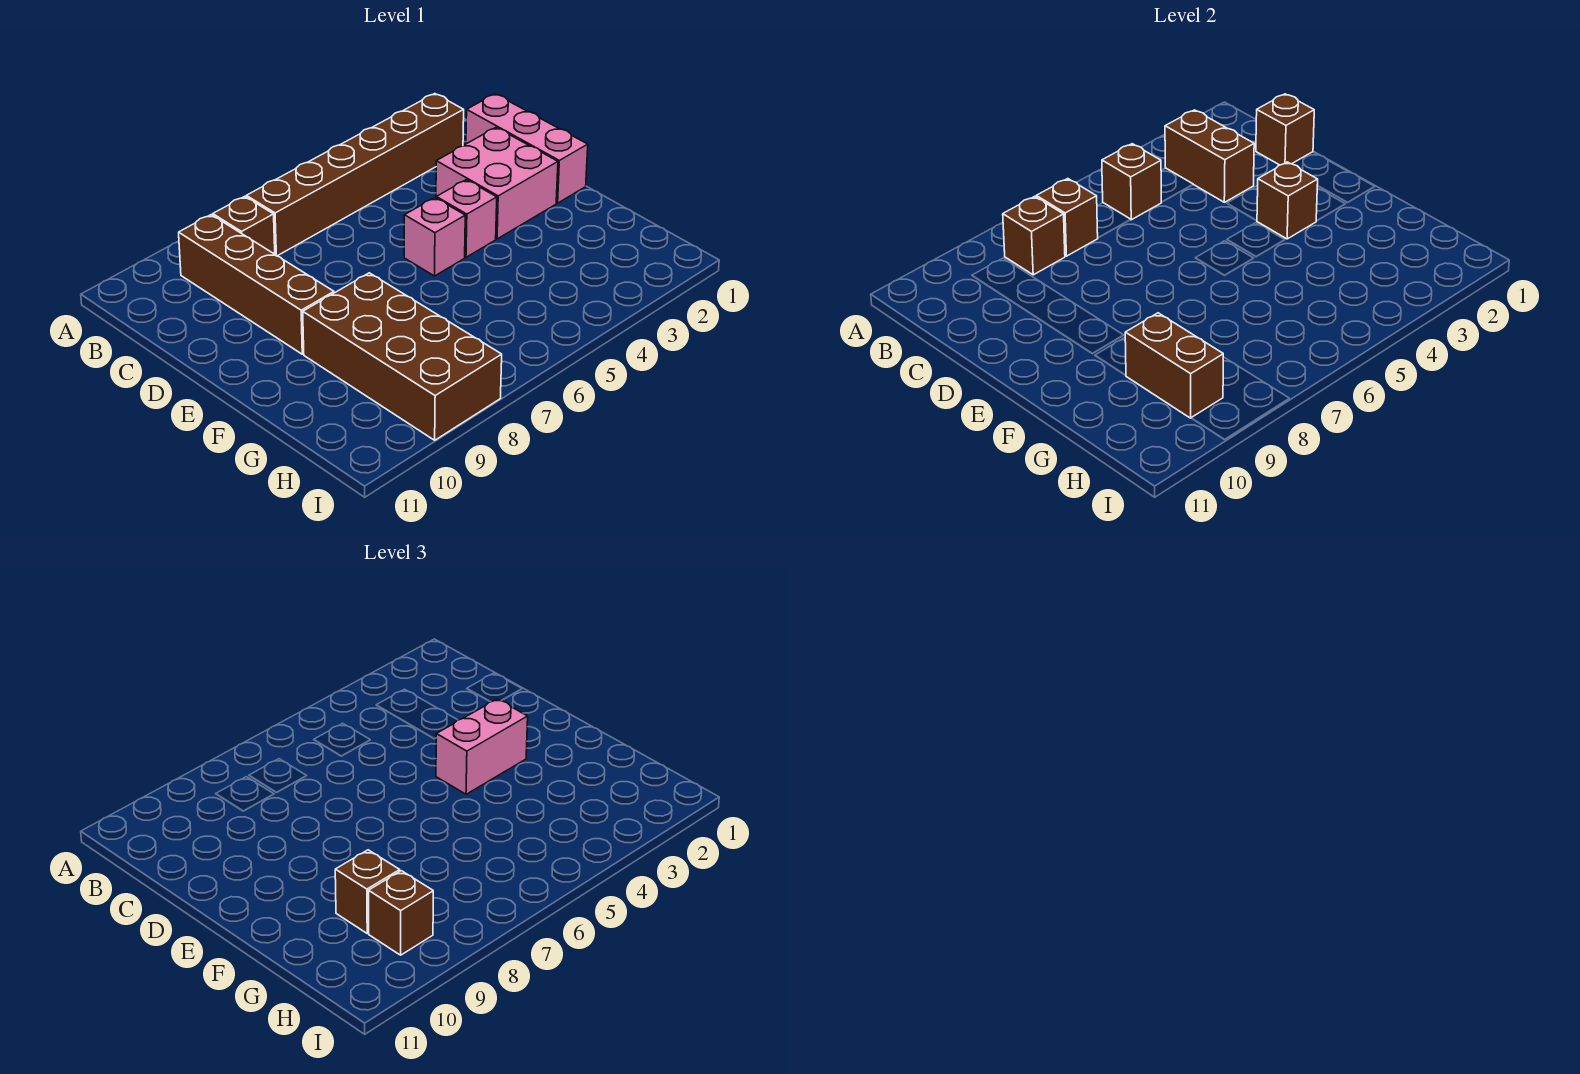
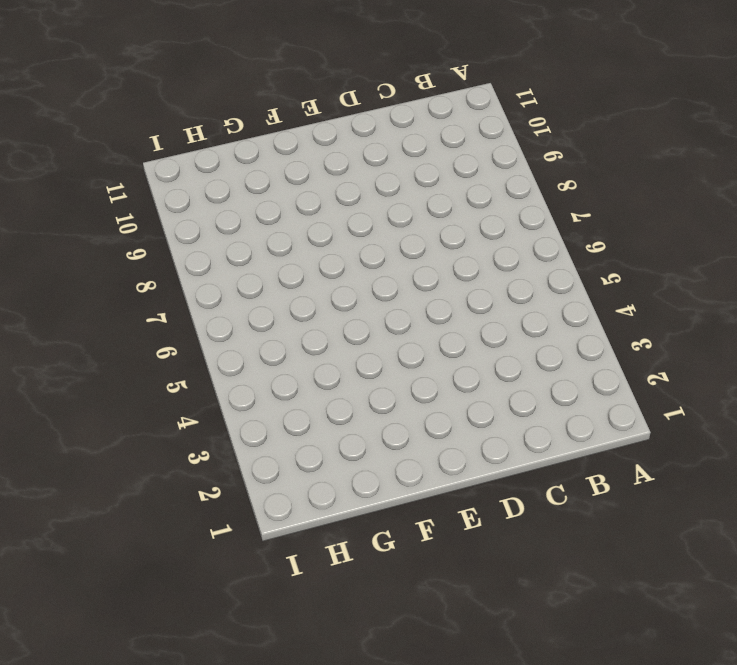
none -> brown 1x6 brick [246,94,464,256]
none -> brown 1x1 brick [213,196,275,254]
none -> brown 1x4 brick [179,215,334,354]

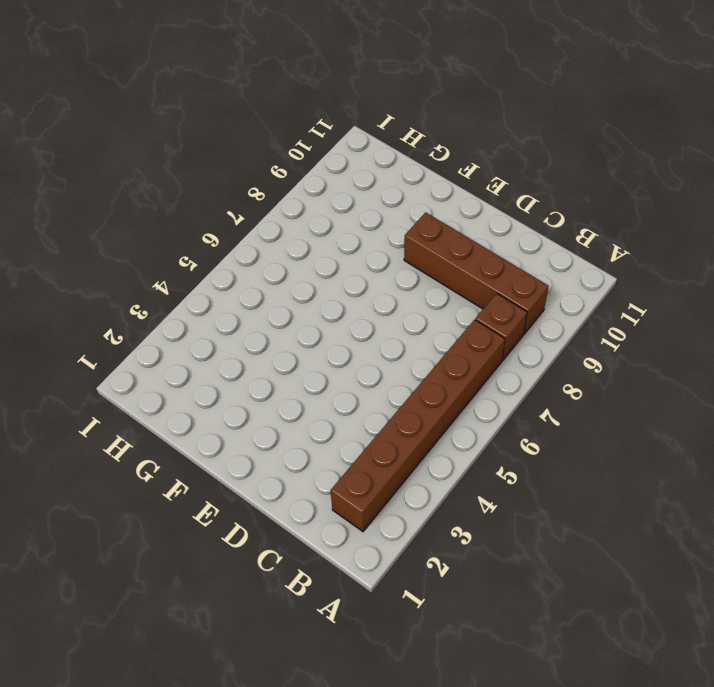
none -> pink 1x3 brick [466,94,588,203]
none -> pink 2x2 brick [436,127,558,239]
none -> pink 1x1 brick [436,180,497,257]

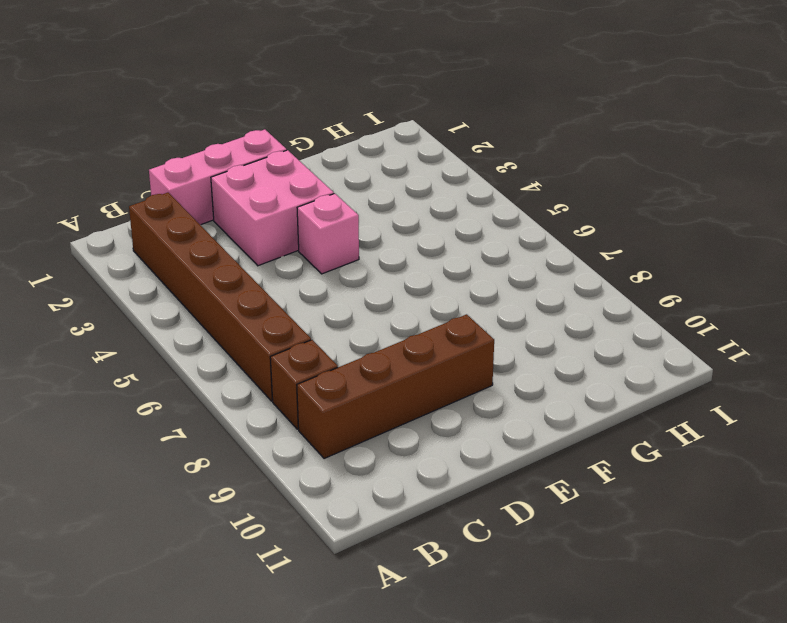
none -> pink 1x1 brick [404,198,465,276]
none -> brown 2x4 brick [303,273,502,440]
none -> brown 1x2 brick [1165,110,1254,202]

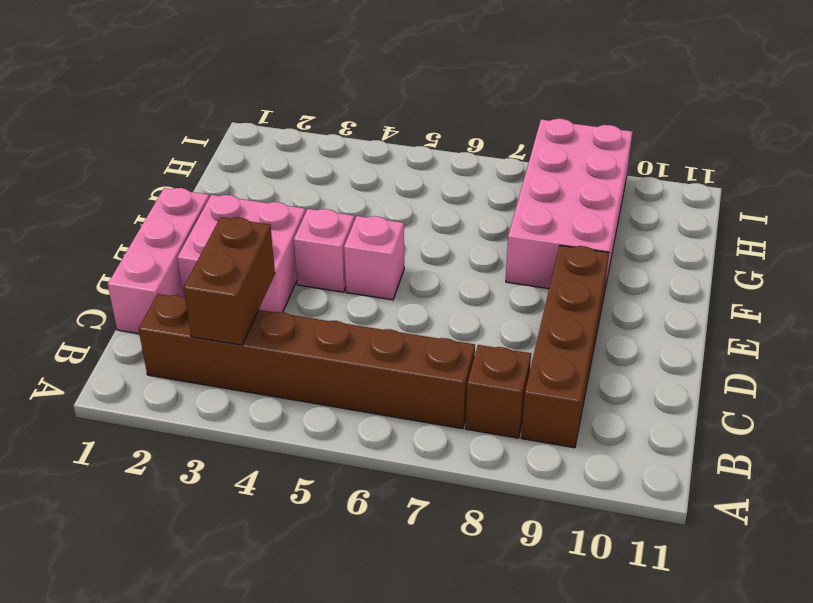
pink 2x4 brick [506,119,632,293] -> brown 2x4 brick [303,273,502,440]
none -> brown 1x1 brick [1102,144,1161,220]
none -> brown 1x1 brick [1036,179,1098,256]
none -> brown 1x1 brick [1003,196,1065,275]

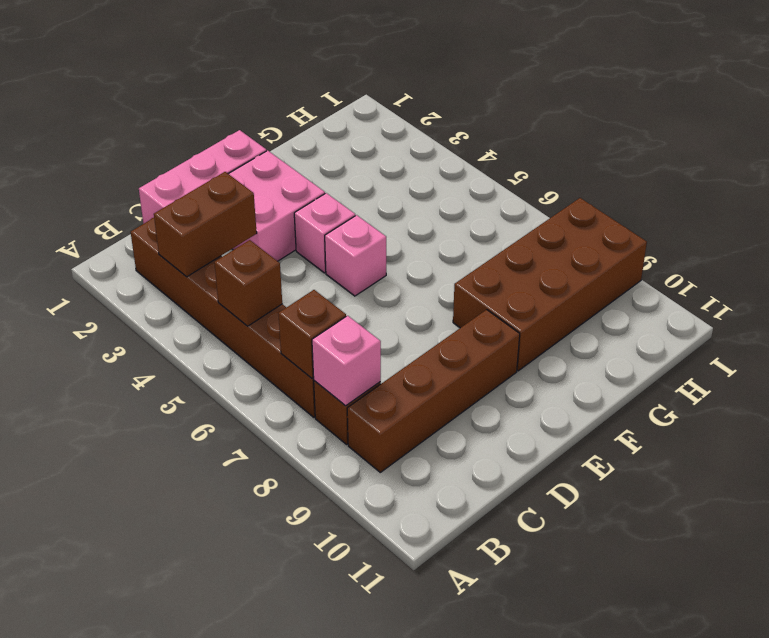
pink 1x1 brick [312,316,381,406] -> brown 1x1 brick [1003,196,1065,275]
none -> brown 1x1 brick [1256,94,1314,165]
none -> brown 1x1 brick [1257,162,1318,239]
none -> brown 1x2 brick [1125,313,1223,418]

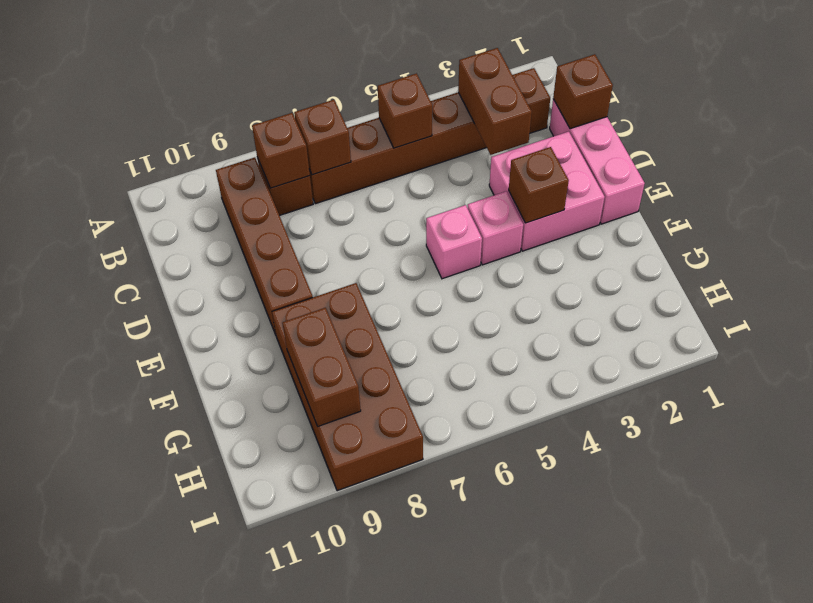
none -> pink 1x2 brick [436,699,528,794]
none -> brown 1x1 brick [335,850,400,933]
none -> brown 1x1 brick [369,871,433,955]

